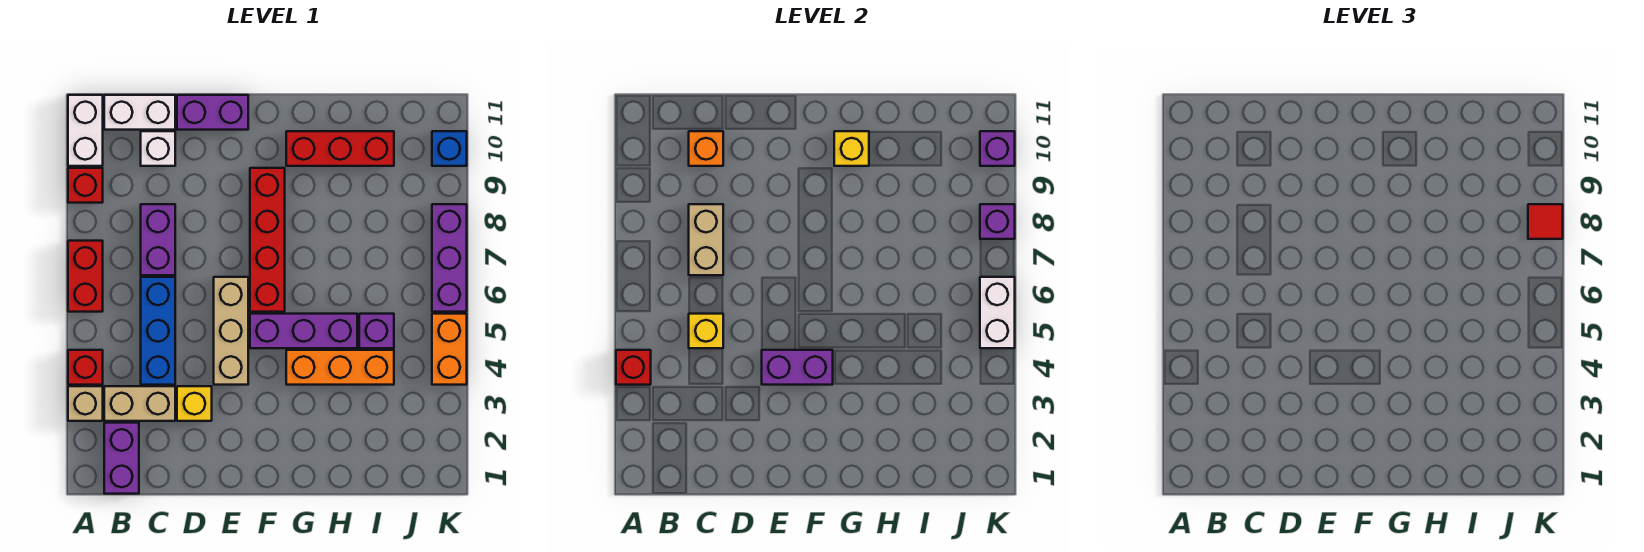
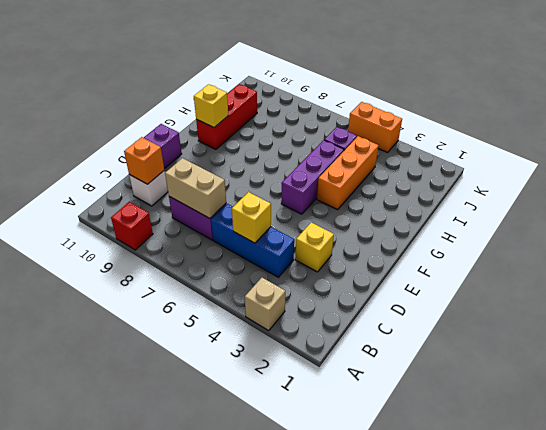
none -> red 1x1 brick [68,350,103,385]
none -> red 1x2 brick [68,241,103,312]
none -> white 1x2 brick [68,95,103,166]
none -> purple 1x2 brick [104,423,139,494]

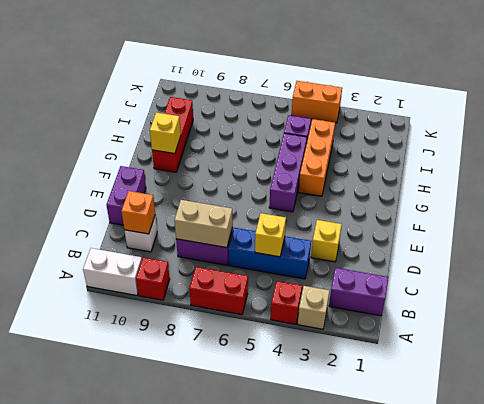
none -> tan 1x2 brick [104,386,175,421]
none -> white 1x2 brick [104,95,175,130]
none -> tan 1x3 brick [214,277,248,385]
none -> red 1x4 brick [250,168,285,312]

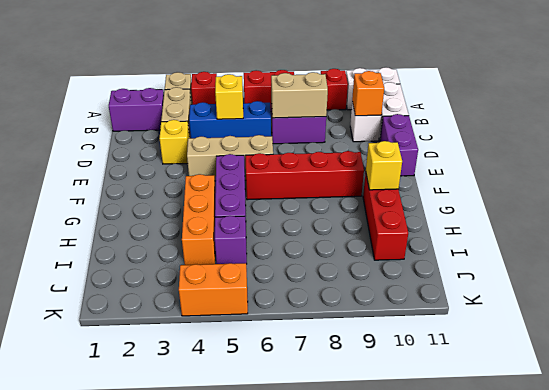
none -> purple 1x3 brick [432,204,467,312]
none -> blue 1x1 brick [432,131,467,166]
none -> red 1x1 brick [616,350,651,385]
none -> purple 1x2 brick [762,350,833,385]

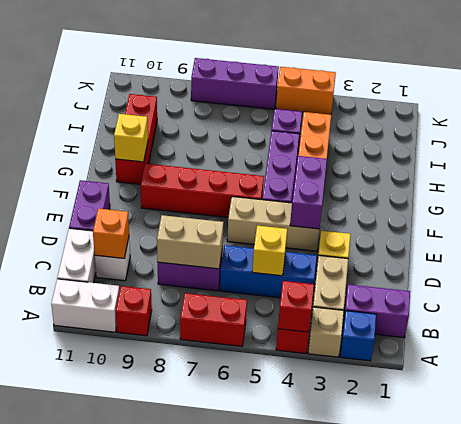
blue 1x1 brick [340,311,376,361] -> blue 1x1 brick moved to [432,131,467,166]
none -> white 1x2 brick [980,277,1015,348]
none -> purple 1x1 brick [980,204,1015,239]
none -> purple 1x1 brick [980,131,1015,166]
none -> red 1x1 tile [1528,204,1563,239]

